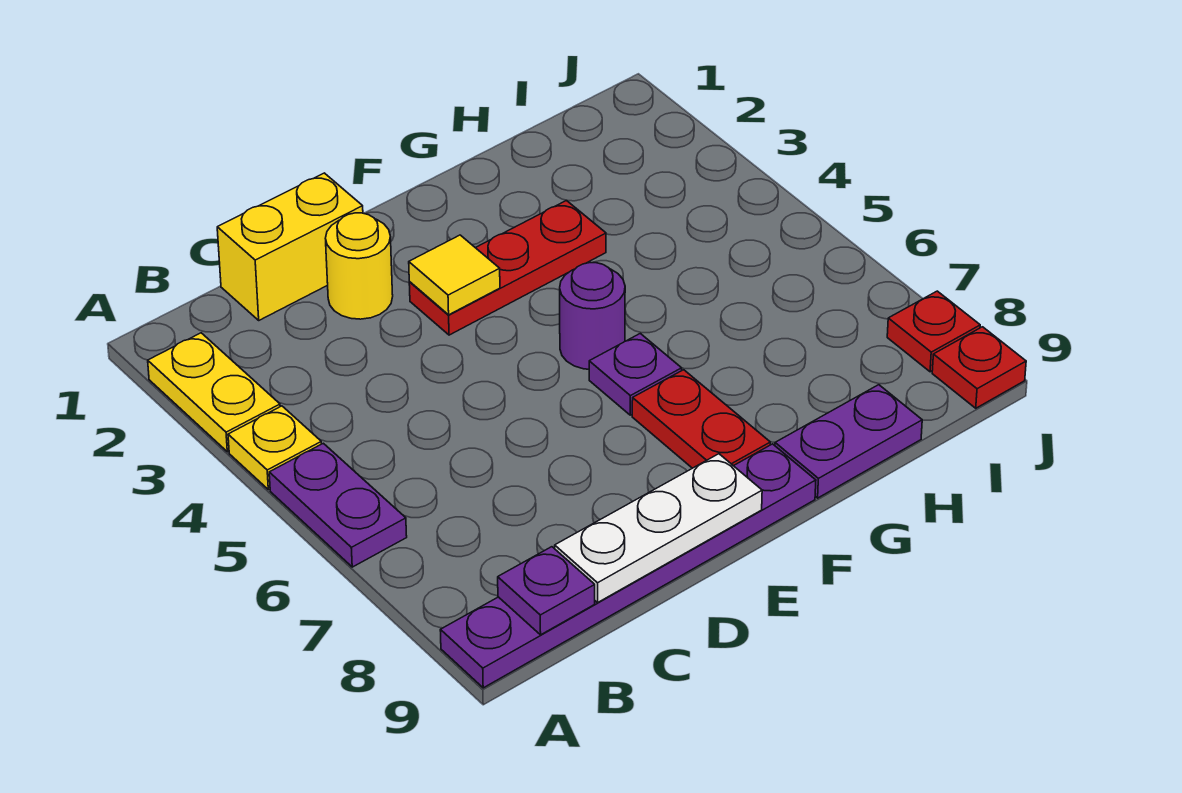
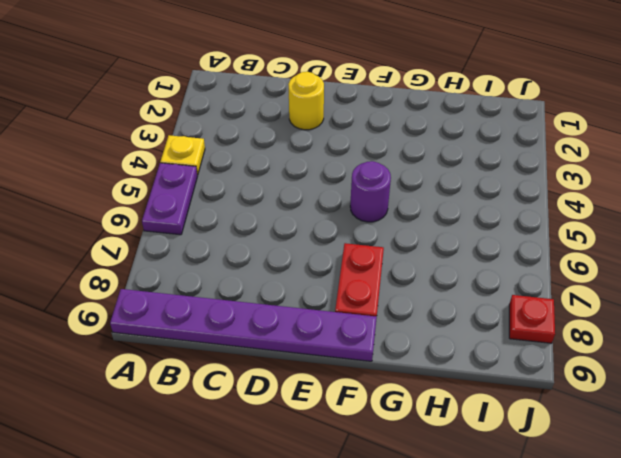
none -> yellow 1x2 plate [148,333,280,452]
none -> yellow 1x2 brick [217,173,363,320]
none -> red 1x3 plate [409,200,606,335]

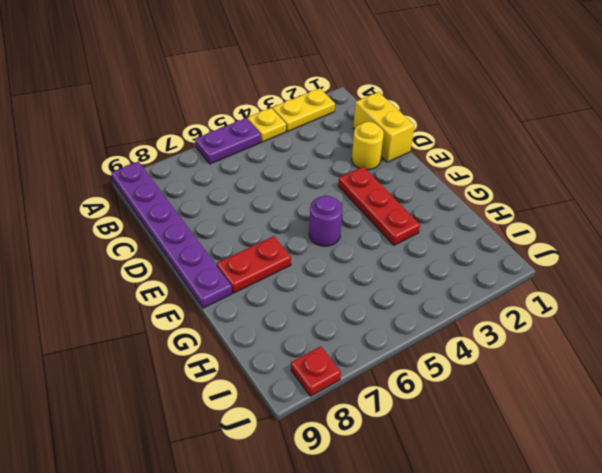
none -> purple 1x1 plate [589,333,682,415]
none -> purple 1x2 plate [775,385,922,498]
none -> red 1x1 plate [932,327,1026,408]

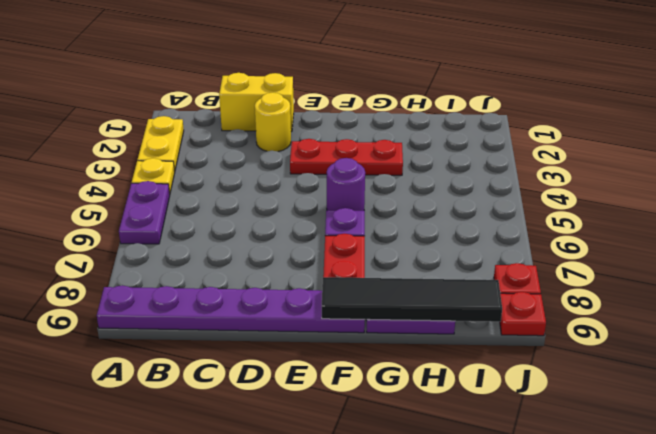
black 1x4 tile [322,277,502,322] -> none
none -> purple 1x1 plate [498,547,595,635]
none -> white 1x3 plate [555,454,762,603]
none -> yellow 1x1 tile [409,235,500,315]

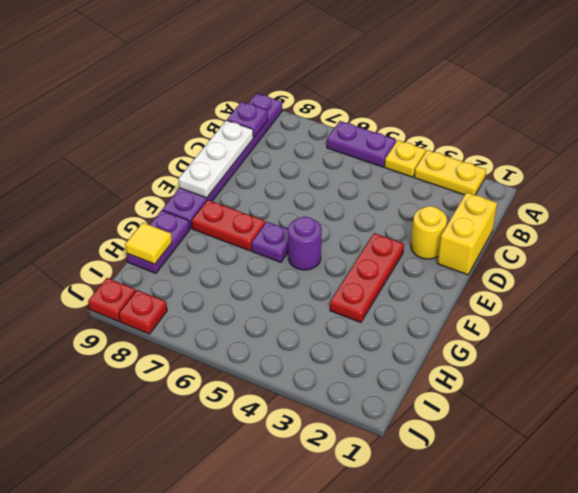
yellow 1x1 tile [125,223,172,264] -> yellow 1x1 tile moved to [409,235,500,315]

